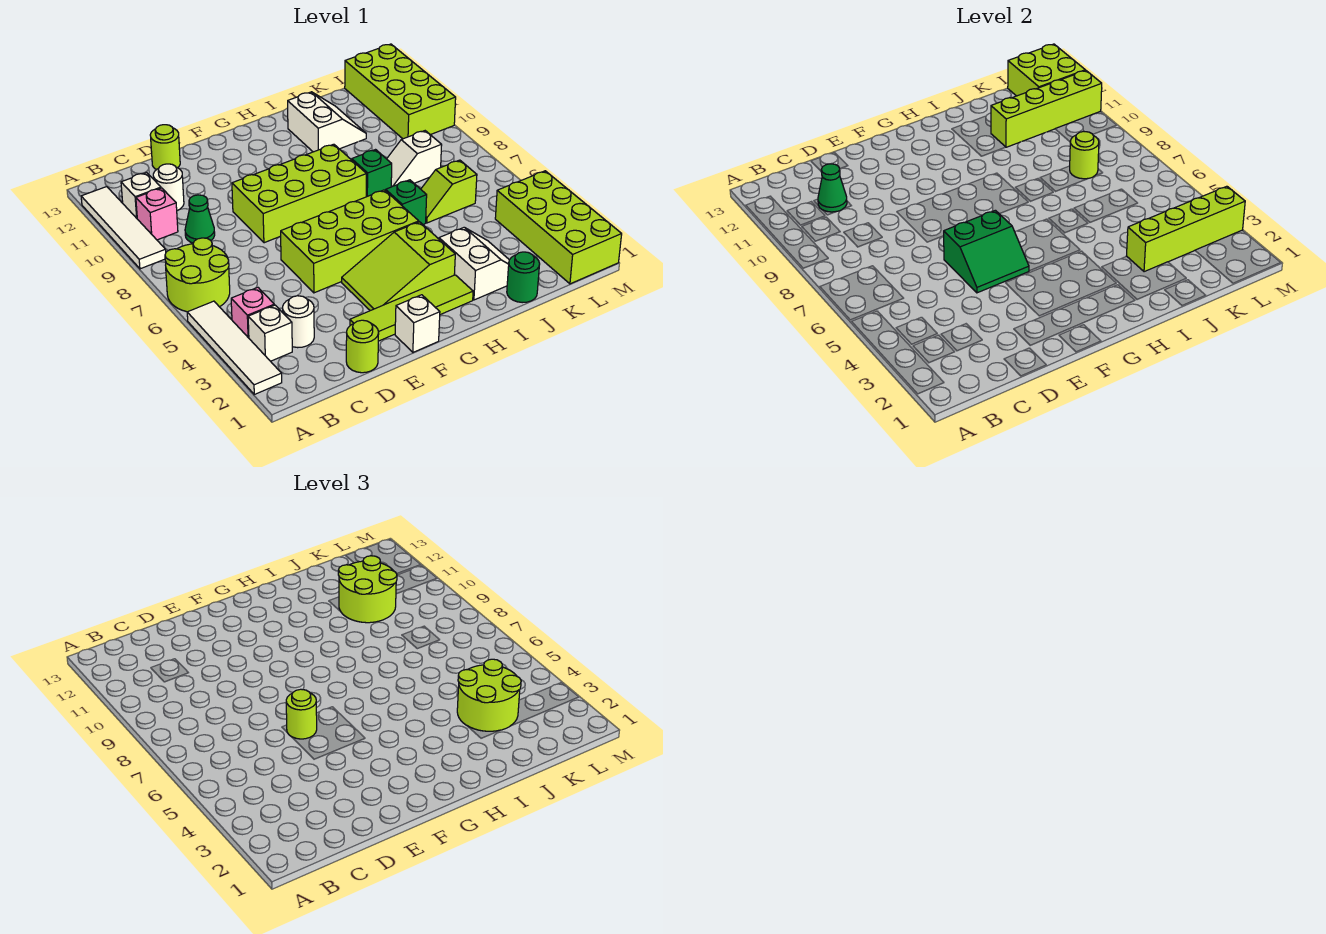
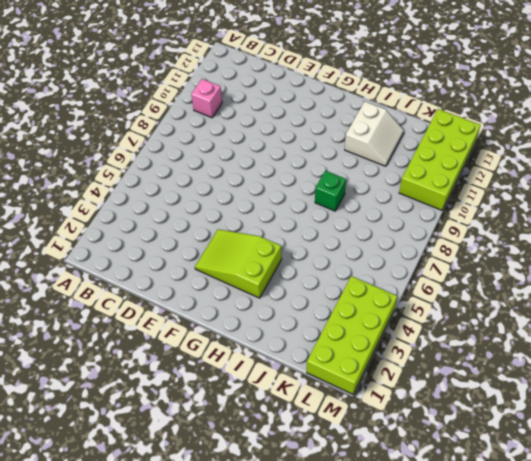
none -> white 1x4 tile [187,301,282,394]
none -> lime 2x2 round brick [165,238,230,312]
none -> white 1x4 tile [81,187,166,269]
none -> white 1x1 brick [248,305,292,361]

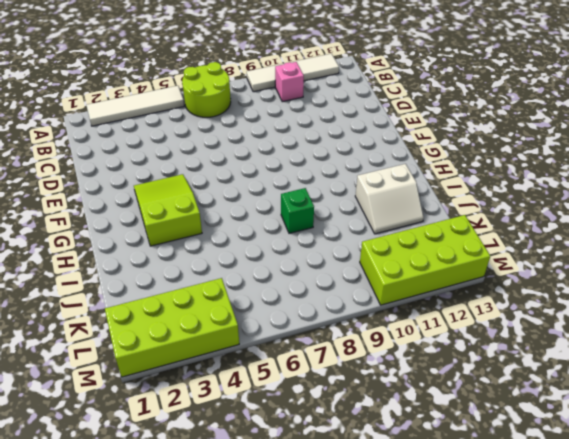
none -> white 1x1 brick [248,305,292,361]
none -> pink 1x1 brick [231,287,274,338]
none -> white 1x1 brick [121,173,161,218]
none -> white 1x1 round brick [283,296,314,348]

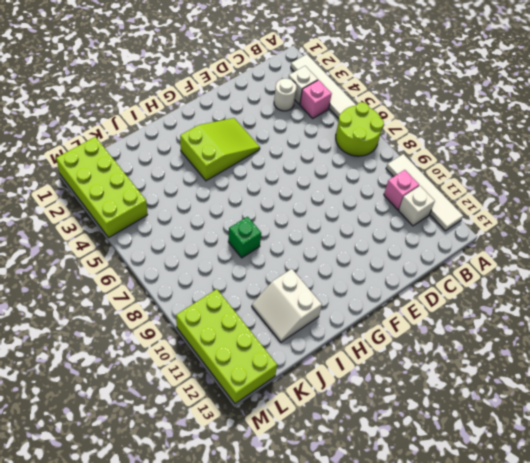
none -> green 1x1 cone [185,195,215,243]
none -> white 1x1 round brick [153,164,184,210]
none -> lime 1x1 round brick [346,320,379,373]
none -> lime 1x1 round brick [150,125,180,170]

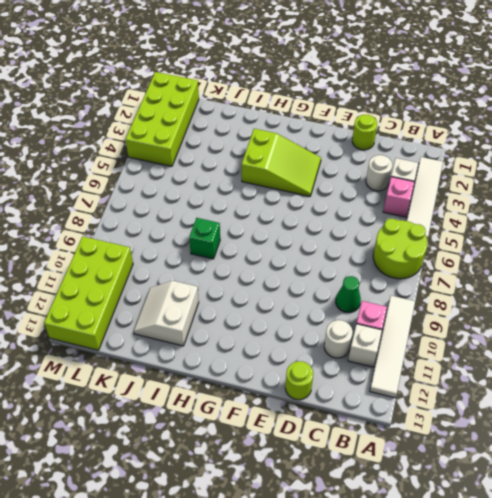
none -> lime 1x4 tile [350,275,473,341]
none -> lime 2x4 brick [280,190,419,293]
none -> lime 2x4 brick [232,144,366,243]
none -> white 1x1 brick [395,295,440,352]

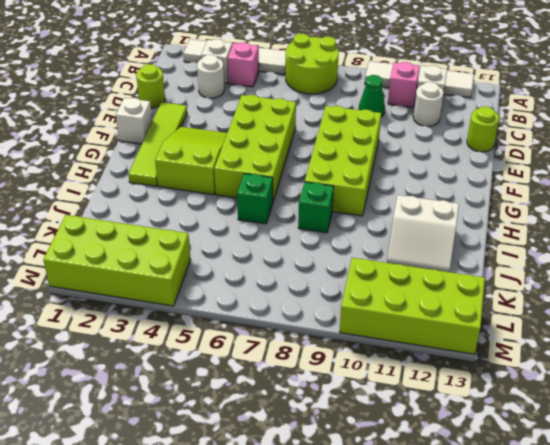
none -> white 2x2 slope [439,227,509,300]
none -> green 1x1 round brick [507,252,540,303]
none -> lime 1x2 slope [421,160,477,223]
none -> white 1x2 slope [387,131,442,187]

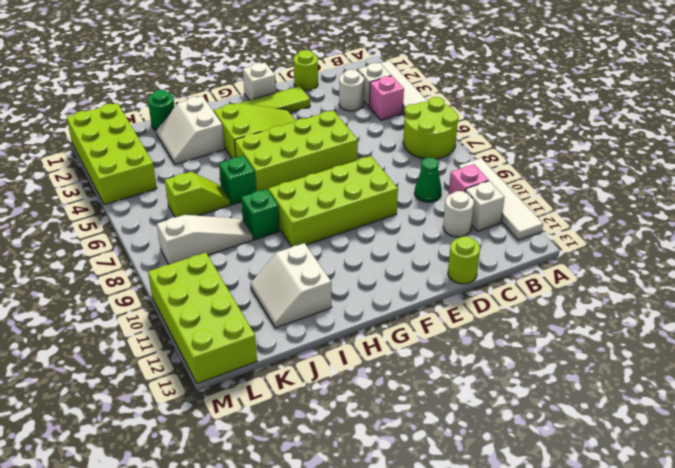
white 1x3 slope [157,215,253,264] -> white 1x2 slope [387,131,442,187]
none -> green 1x1 cone [818,164,847,212]
none -> green 2x2 slope [944,210,1029,293]
none -> lime 1x4 brick [1127,186,1245,272]
none -> lime 1x4 brick [991,71,1102,147]

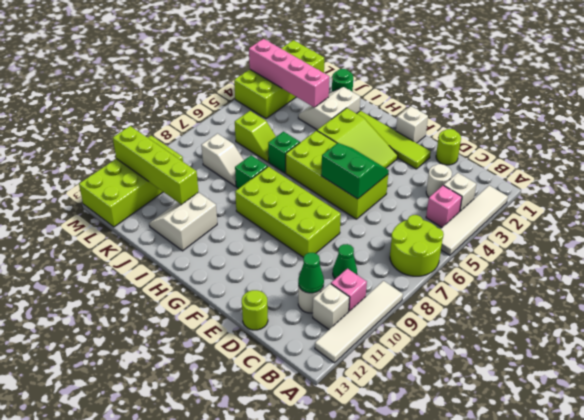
pink 1x4 brick [249,39,329,107] -> lime 1x4 brick [1127,186,1245,272]
none -> lime 1x1 round brick [1070,132,1099,179]
none -> lime 2x2 brick [1008,44,1085,96]
none -> lime 1x1 round brick [286,689,317,739]
none -> lime 2x2 round brick [457,659,521,731]

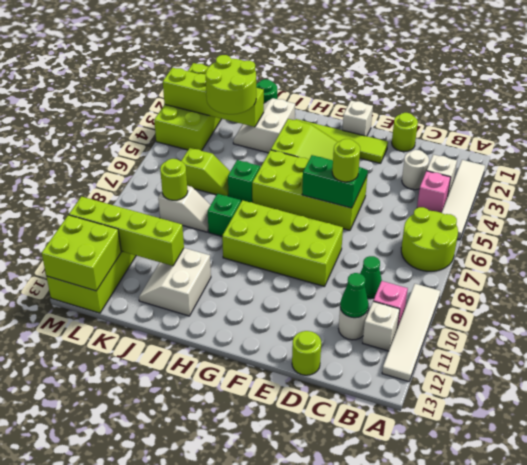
none -> lime 2x2 round brick [338,556,397,623]

